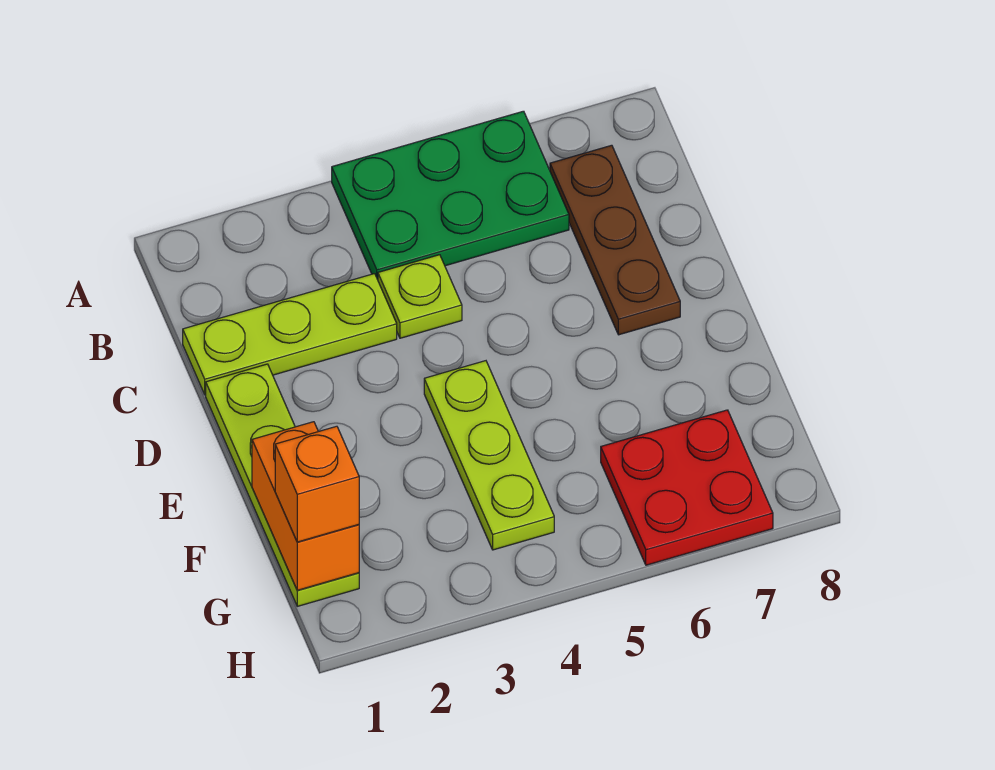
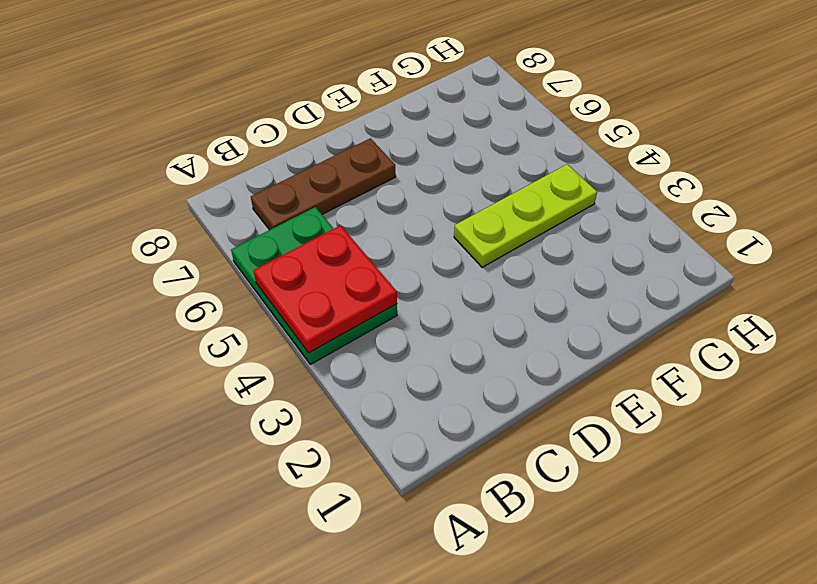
red 2x2 plate [253,225,397,353] -> red 2x2 plate moved to [601,410,773,565]
none -> lime 1x3 plate [183,274,397,395]
none -> lime 1x1 plate [378,255,462,338]

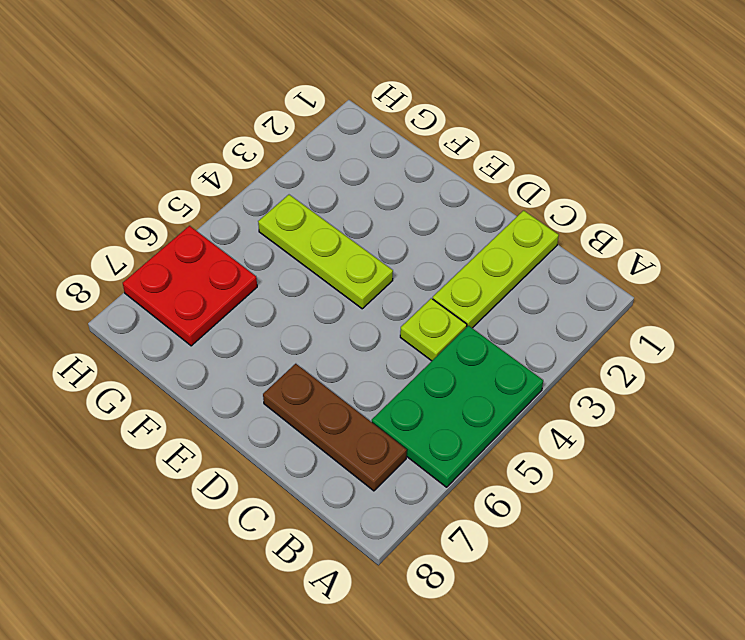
none -> lime 1x4 plate [206,364,359,606]
none -> orange 1x2 brick [252,422,359,590]

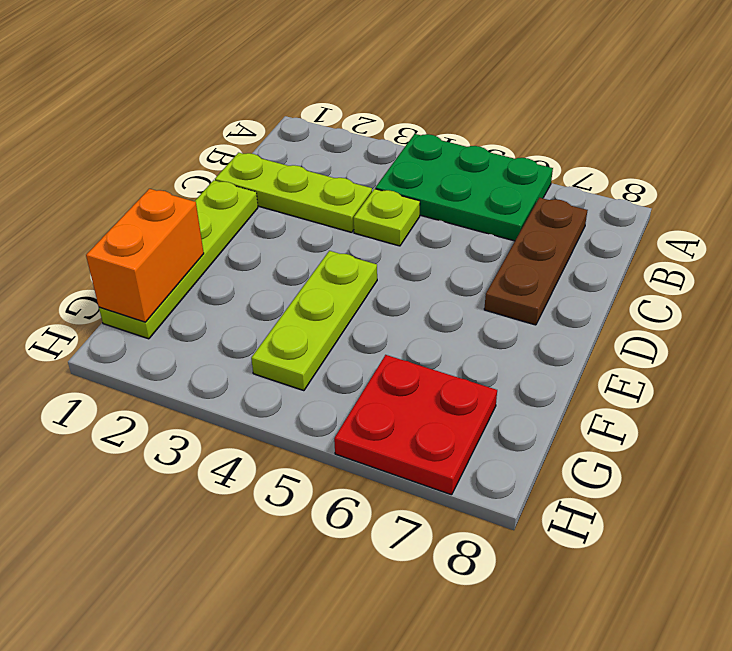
none -> orange 1x1 brick [275,426,359,542]

